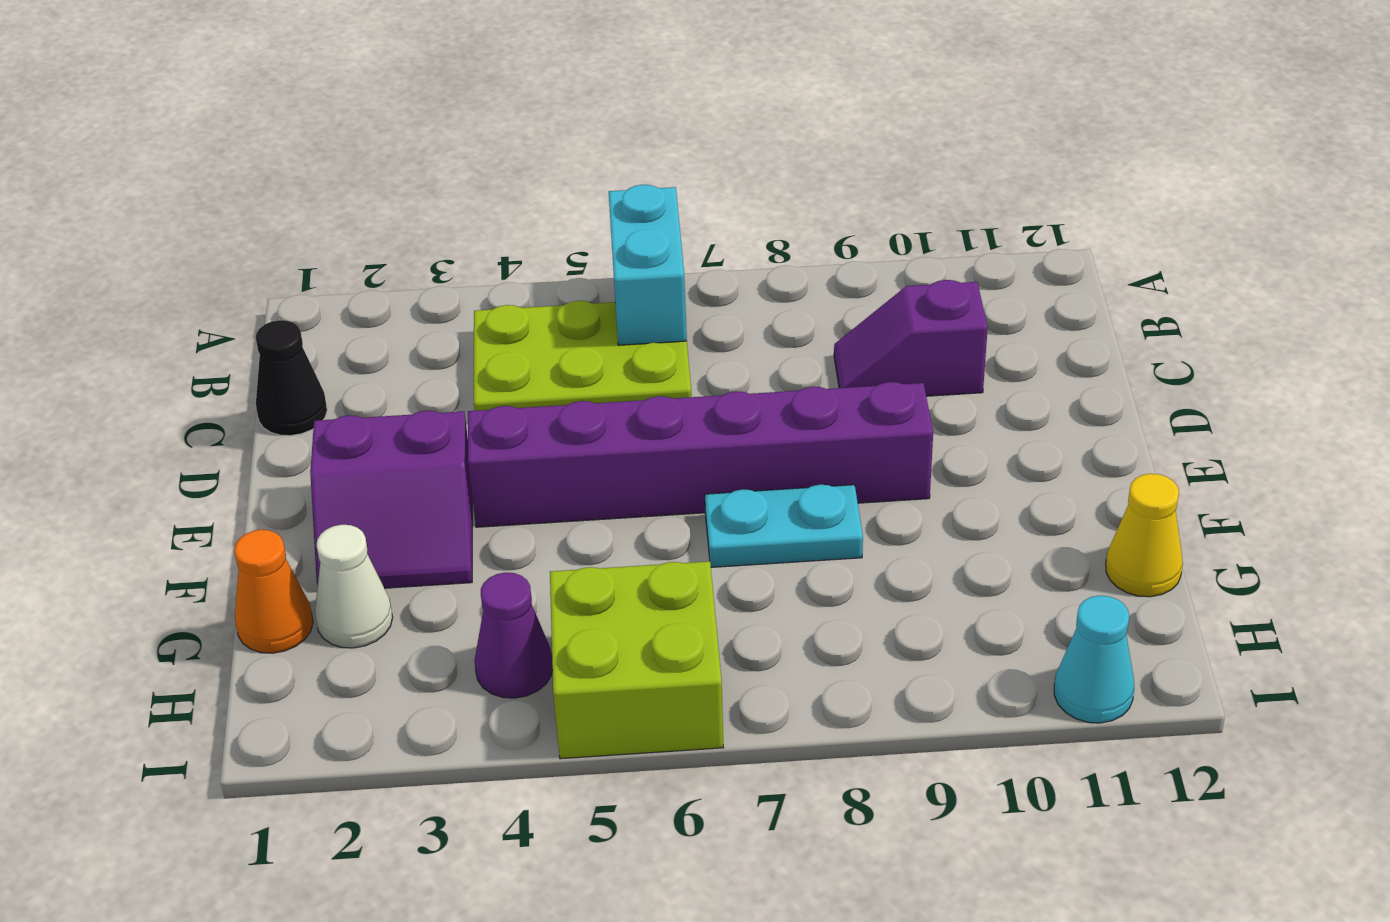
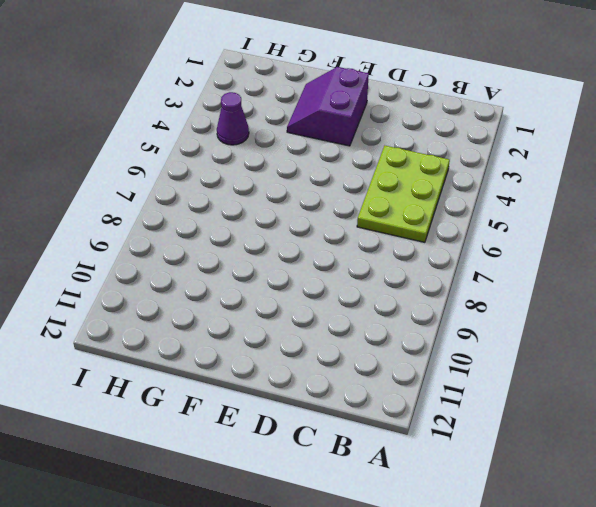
none -> black 1x1 cone [256,320,327,436]
none -> purple 1x2 slope [834,280,988,396]
none -> purple 1x6 brick [468,382,933,527]

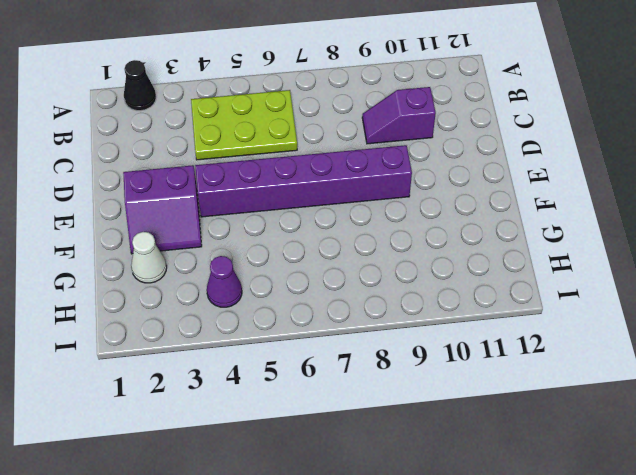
black 1x1 cone [124,60,156,111] -> black 1x1 cone moved to [256,320,327,436]
none -> cyan 1x2 plate [705,485,863,567]
none -> orange 1x1 cone [234,530,313,653]
none -> yellow 1x1 cone [1106,474,1183,597]

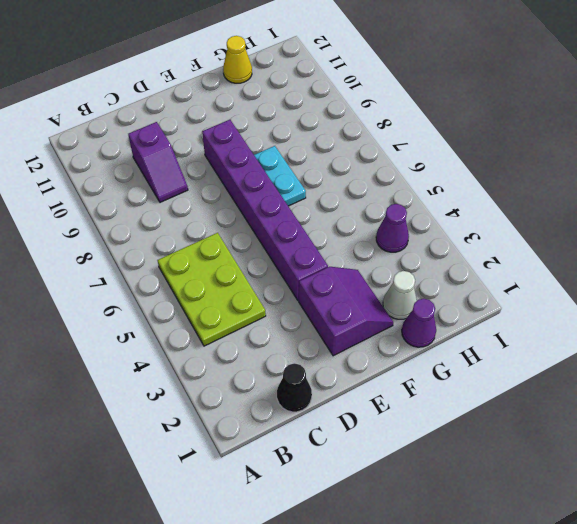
purple 1x1 cone [402,299,436,347] -> orange 1x1 cone [234,530,313,653]
none -> lime 2x2 brick [550,561,724,759]
none -> cyan 1x1 cone [1054,596,1134,723]
none -> cyan 1x2 brick [609,185,687,345]

